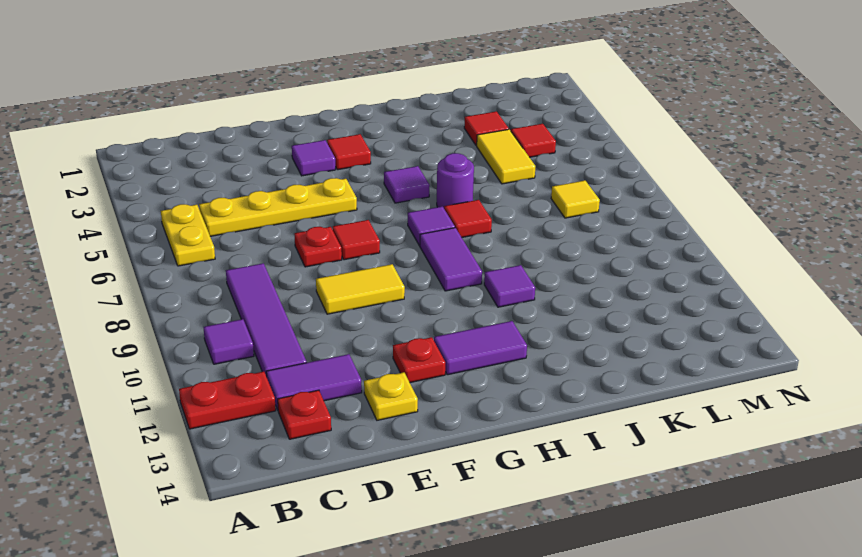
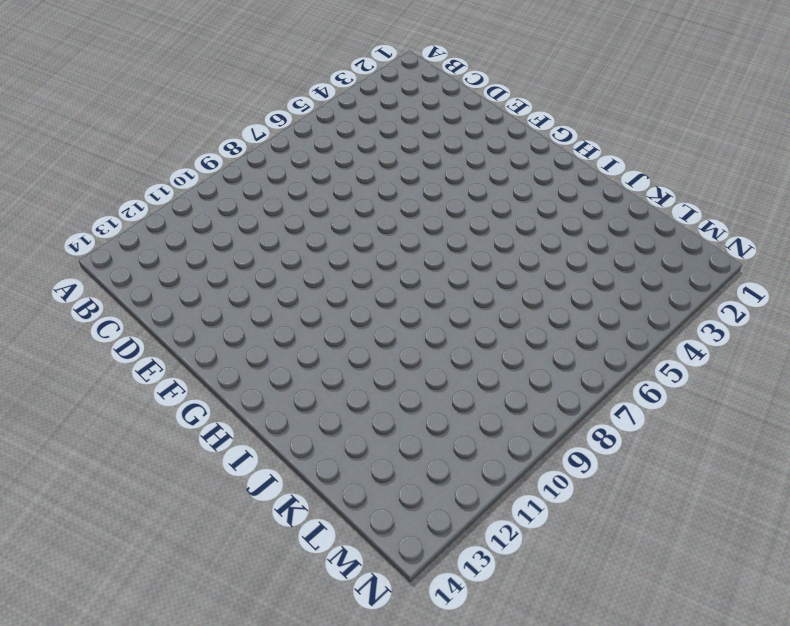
none -> red 1x2 plate [179,372,276,429]
none -> yellow 1x2 plate [161,204,215,266]
none -> purple 1x1 tile [204,319,254,364]

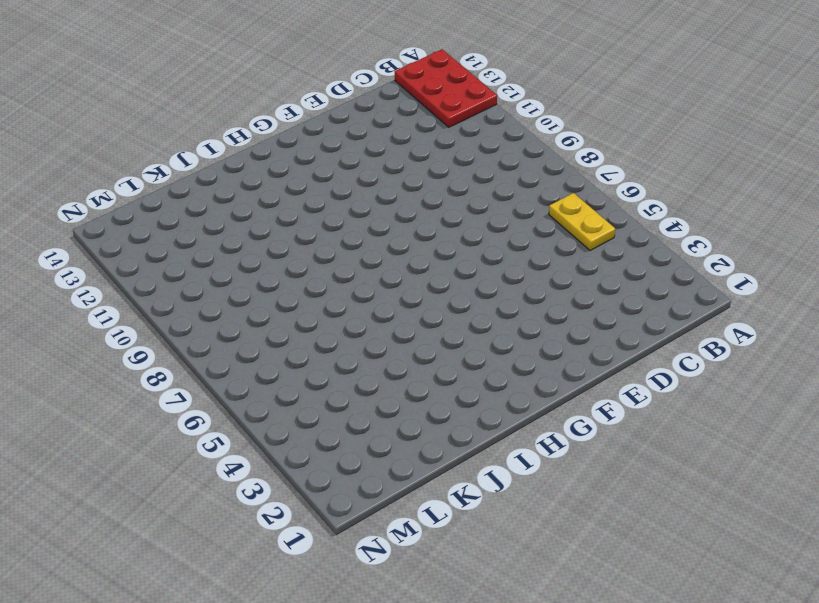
red 2x3 plate [395,49,497,127] -> red 1x2 plate [179,372,276,429]
none -> purple 1x1 tile [204,319,254,364]
none -> yellow 1x4 plate [199,178,357,236]
none -> purple 1x4 tile [226,263,307,377]

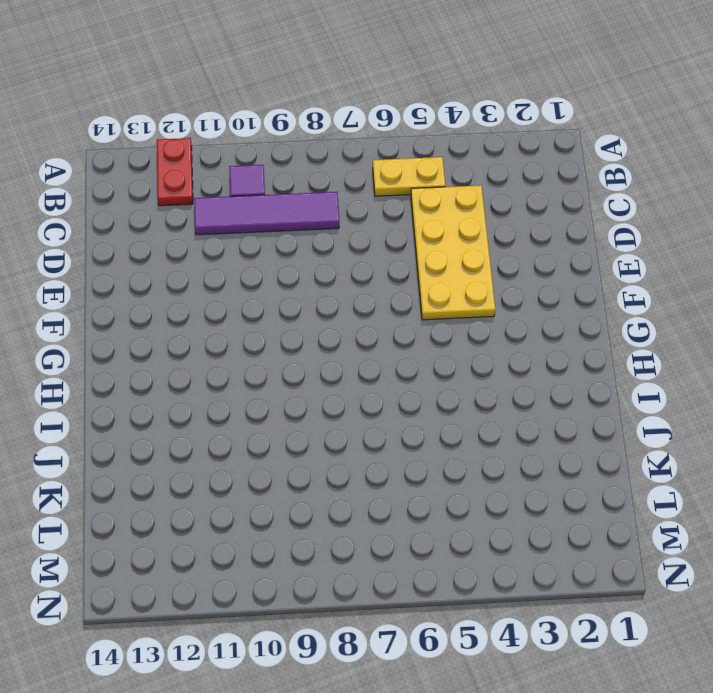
yellow 2x4 plate [411,185,495,320] -> yellow 1x4 plate [199,178,357,236]
none -> purple 1x2 tile [266,354,362,410]
none -> red 1x1 plate [278,390,331,439]
none -> red 1x1 plate [294,226,342,267]

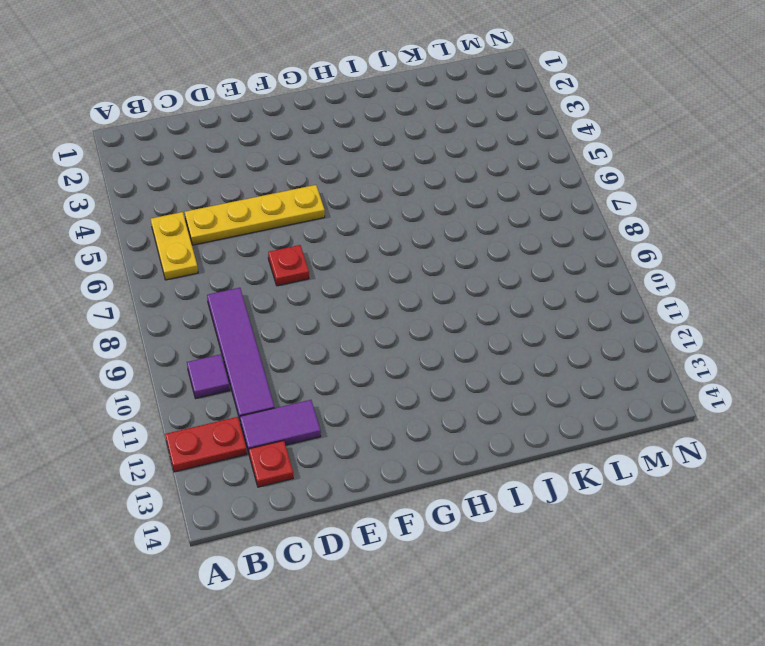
none -> yellow 1x2 tile [316,264,405,314]
none -> yellow 1x1 plate [364,372,418,420]
none -> purple 1x1 tile [292,140,335,176]

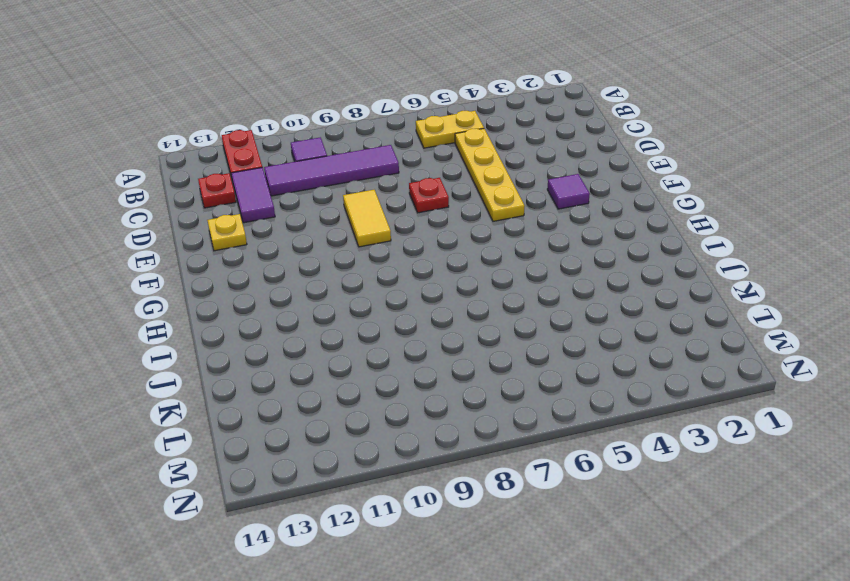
none -> red 1x1 tile [333,220,380,260]
none -> red 1x1 plate [393,337,445,383]
none -> red 1x1 tile [327,134,371,170]

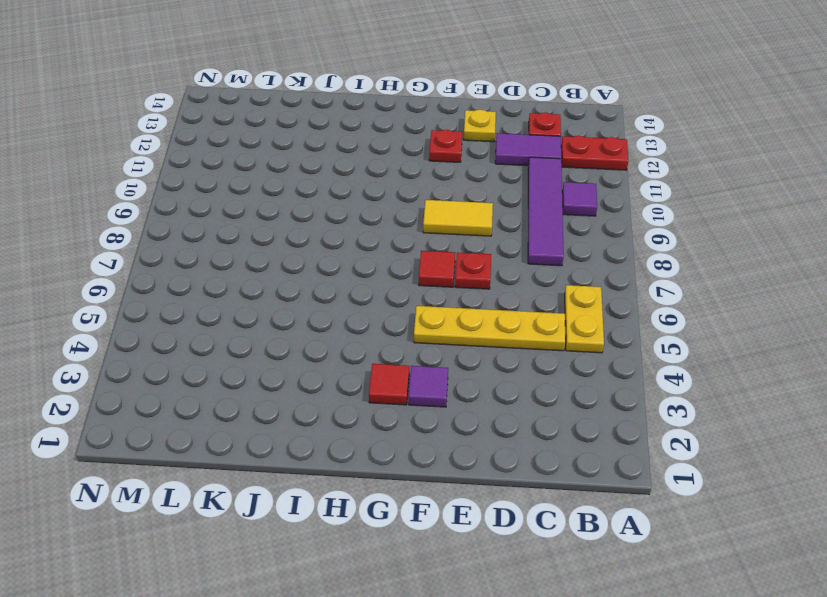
none -> purple 1x2 tile [434,321,527,375]
none -> purple 1x1 tile [384,166,430,203]
none -> purple 1x1 tile [408,206,455,246]

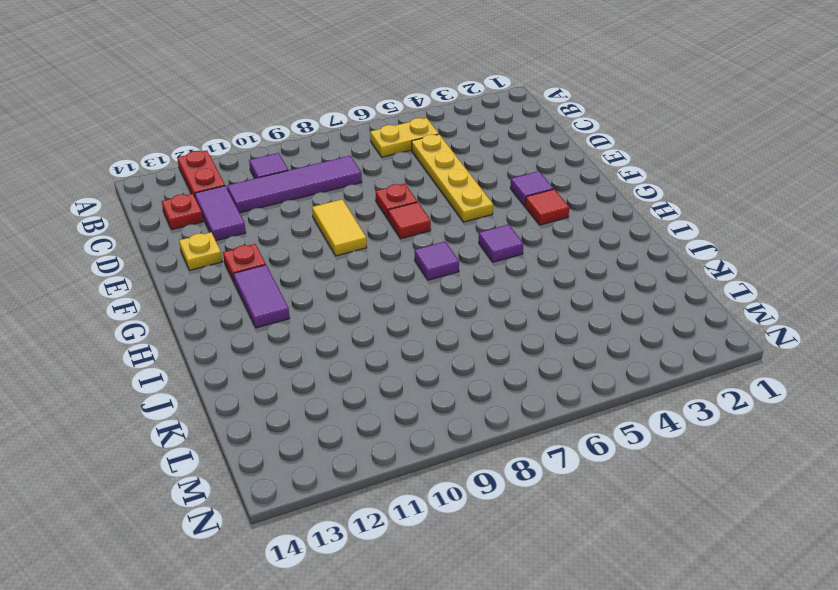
none -> purple 1x2 tile [420,228,482,291]
none -> purple 1x1 round brick [437,153,474,208]
none -> red 1x1 tile [444,200,492,237]

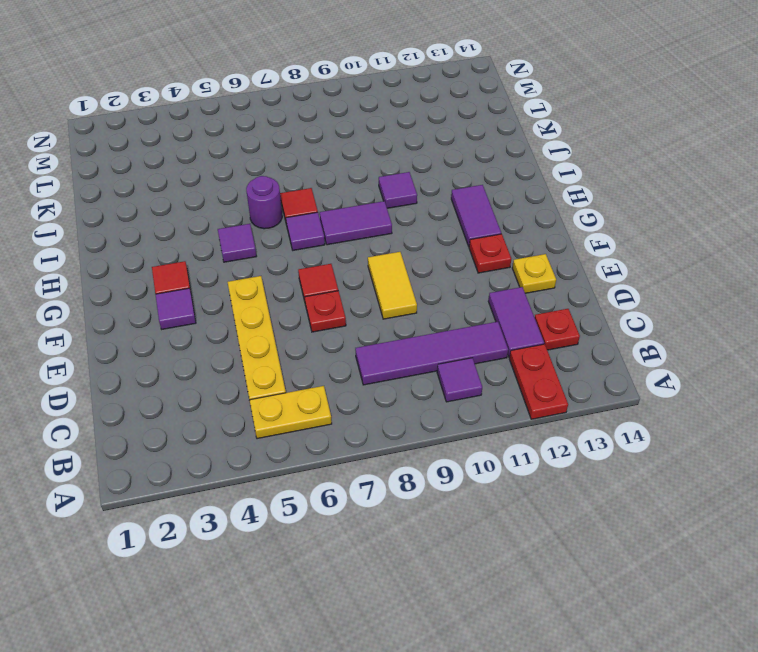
none -> red 1x1 tile [464,111,509,146]
none -> yellow 1x2 tile [477,129,536,184]
none -> red 1x1 tile [511,124,556,157]

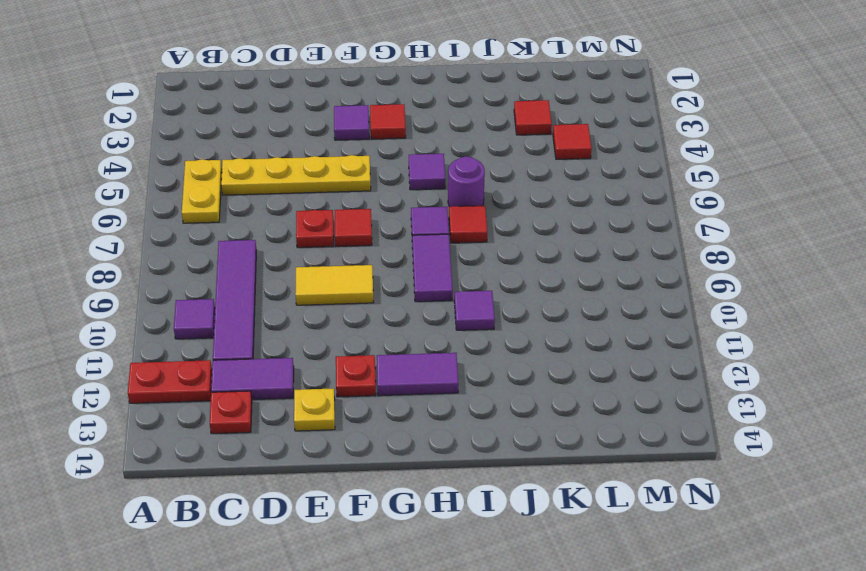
none -> yellow 1x2 tile [477,129,536,184]
none -> yellow 1x1 tile [551,180,600,218]

